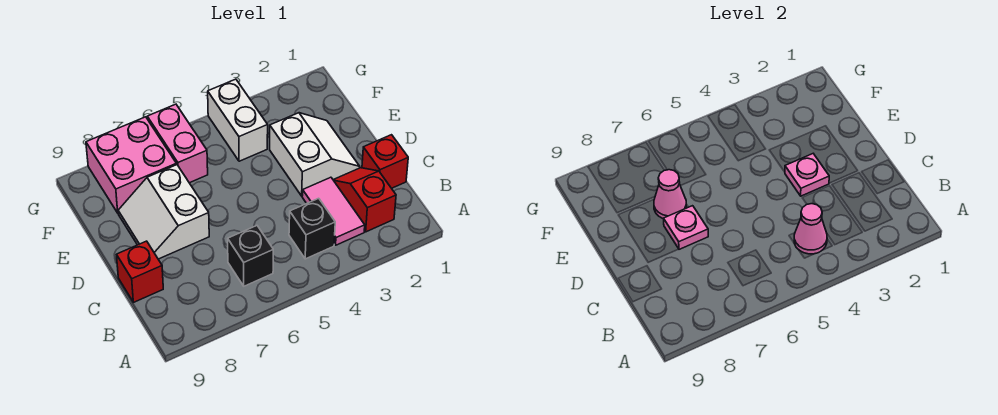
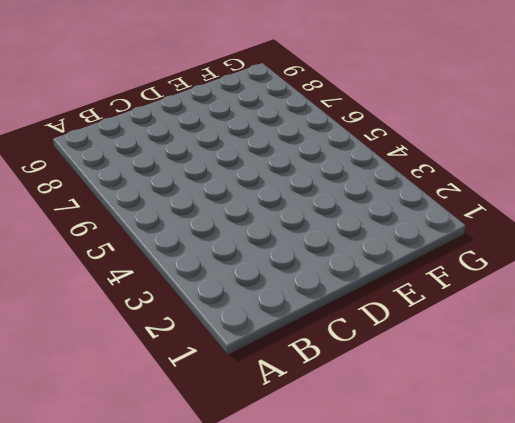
none -> red 1x2 slope [334,168,396,232]
none -> pink 1x2 tile [302,177,365,245]
none -> black 1x1 brick [289,198,335,259]

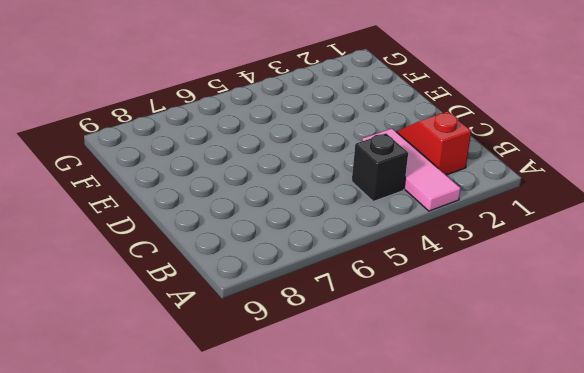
pink 1x3 tile [362,128,461,211] -> pink 1x2 tile [302,177,365,245]
none -> black 1x1 brick [228,226,273,286]
none -> red 1x1 brick [362,135,408,188]
none -> red 1x1 brick [117,241,163,302]

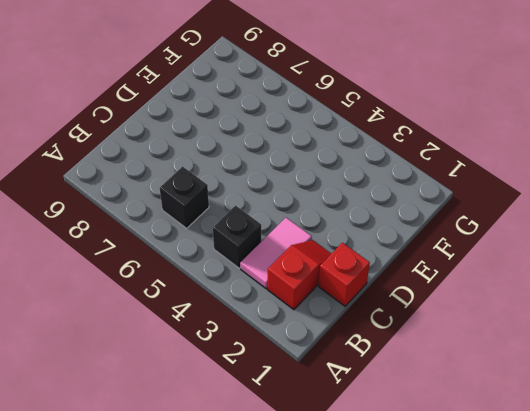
none -> red 1x1 brick [117,241,163,302]
none -> white 2x2 slope [270,113,360,196]
none -> white 2x2 slope [118,165,209,259]

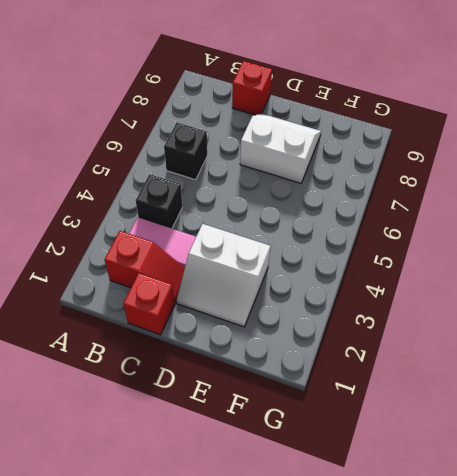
none -> white 1x2 brick [208,79,268,161]
none -> pink 1x2 brick [147,104,208,183]
none -> pink 2x2 brick [86,117,176,213]

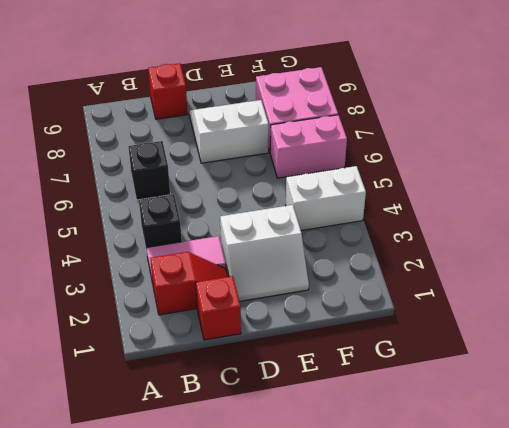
none -> pink 1x1 cone [794,204,827,254]
none -> pink 1x1 plate [785,154,829,196]
none -> pink 1x1 plate [664,206,708,249]

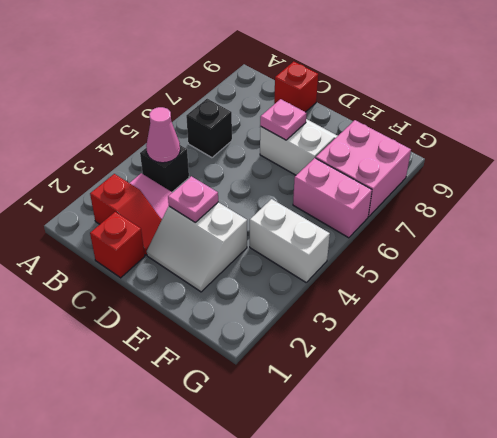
none -> pink 1x1 cone [654,170,686,219]

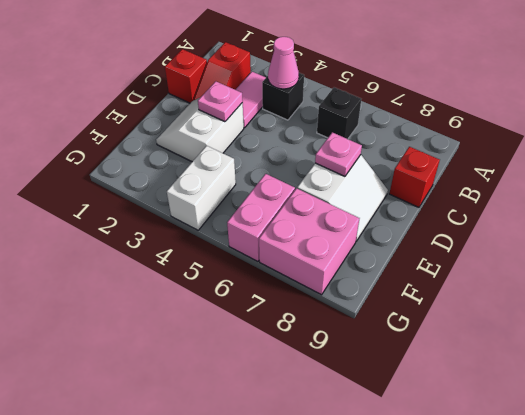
none -> pink 1x1 cone [654,170,686,219]

